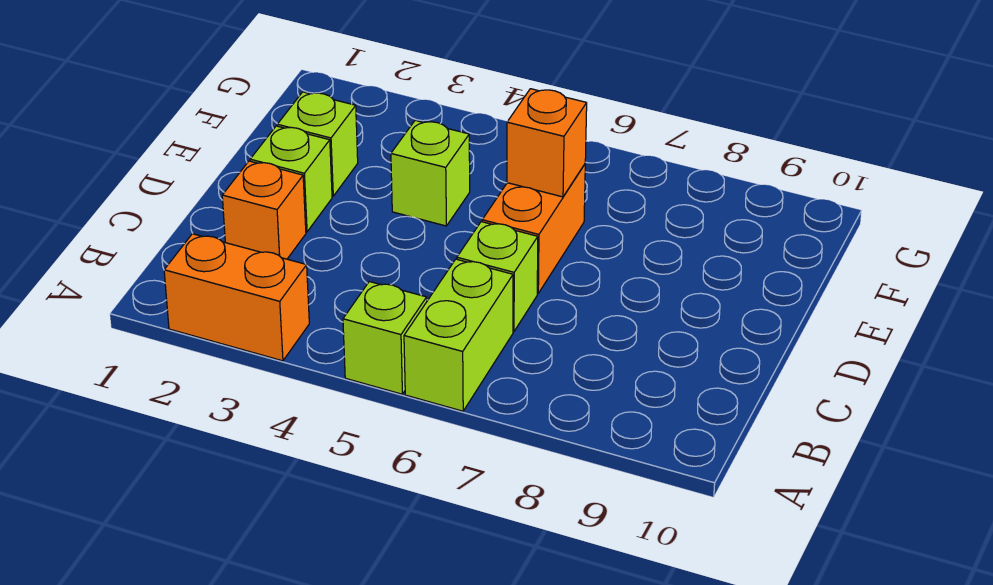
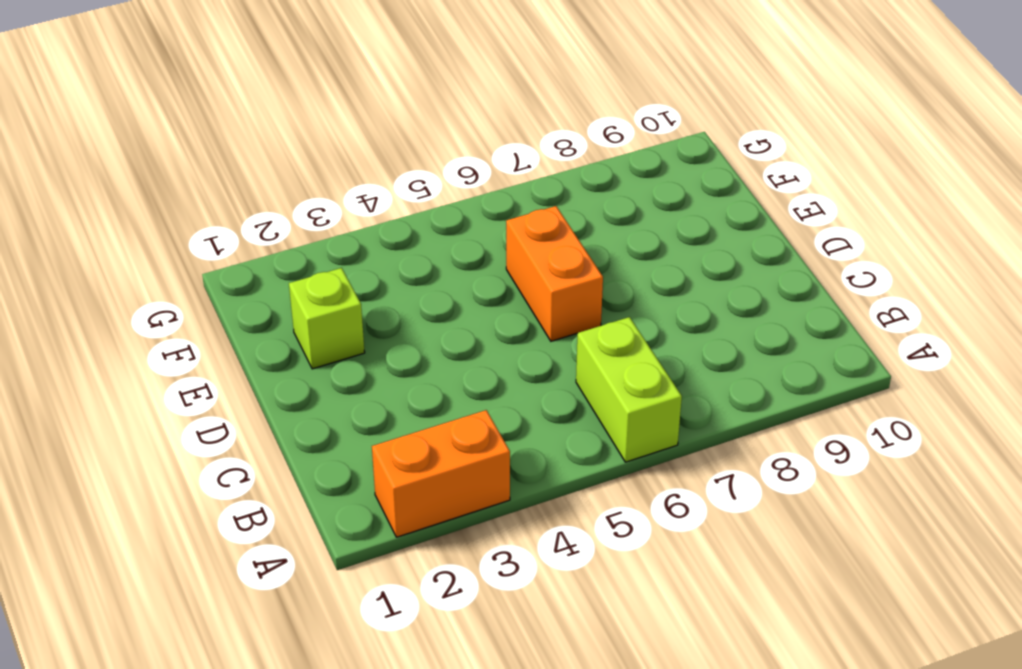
none -> lime 1x1 brick [343,282,427,394]
none -> orange 1x1 brick [222,161,306,259]

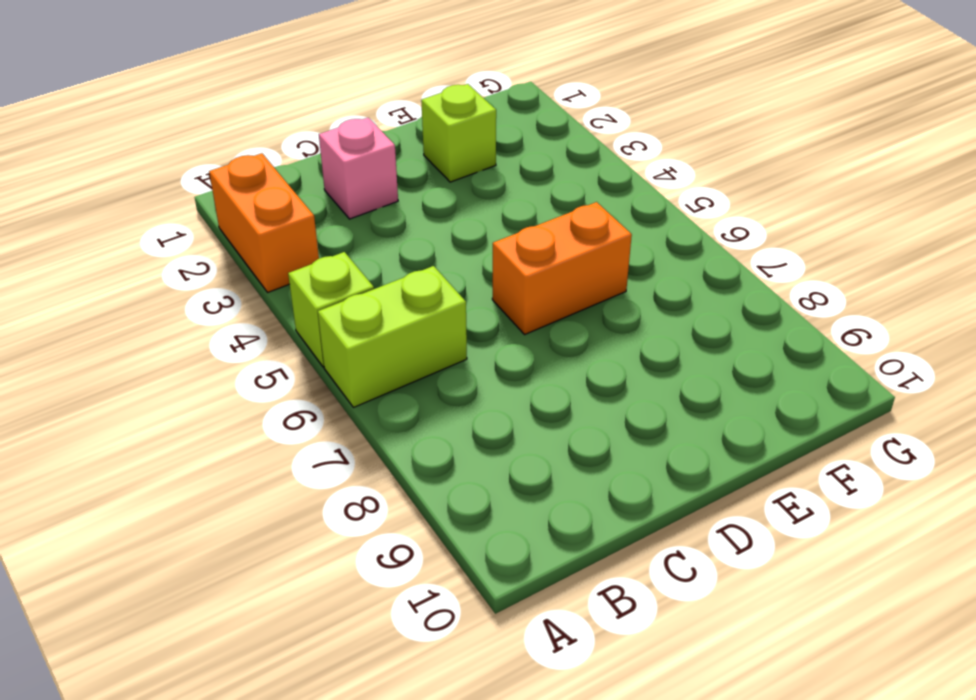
pink 1x1 brick [319,118,398,219] -> orange 1x1 brick [222,161,306,259]
none -> lime 1x1 brick [457,222,538,332]
none -> lime 1x1 brick [250,126,332,232]

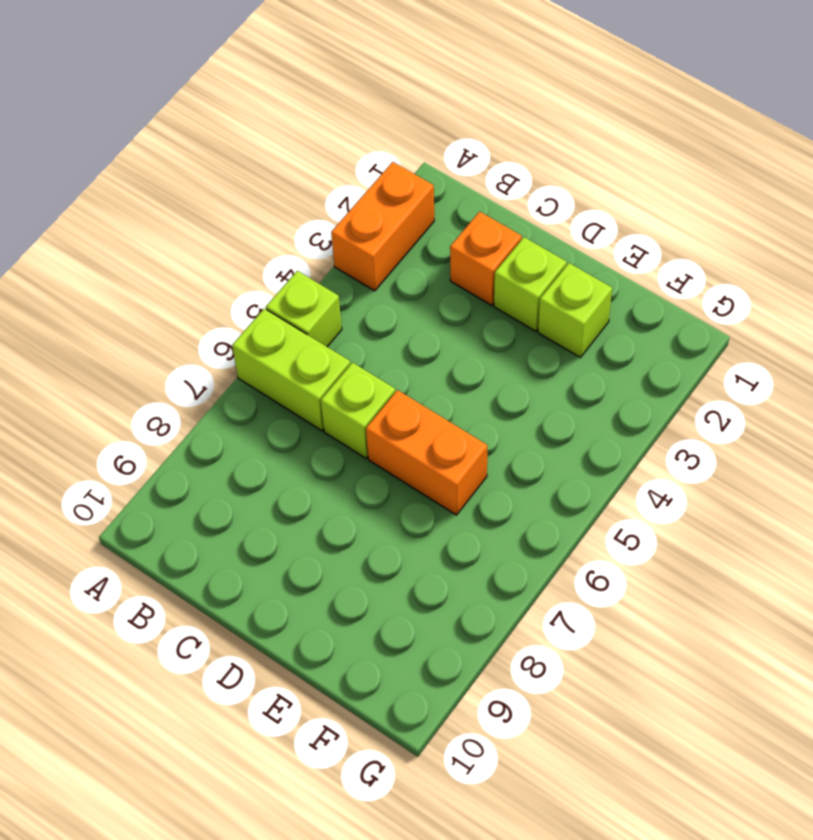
none -> lime 1x1 brick [391,120,470,226]
none -> orange 1x1 brick [507,89,587,197]

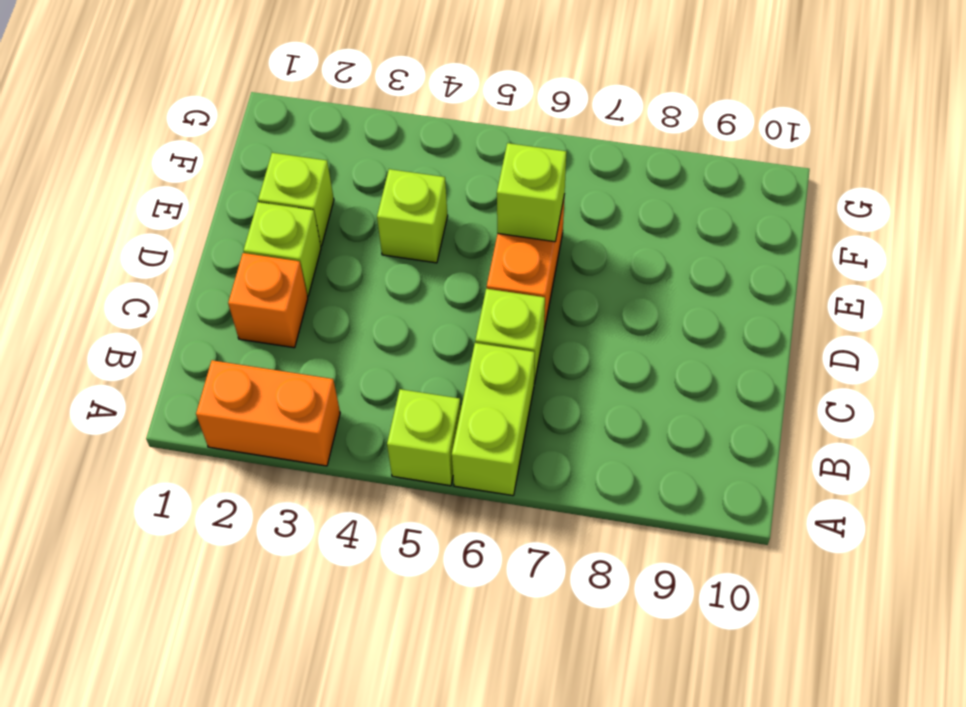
lime 1x1 brick [497,143,566,242] -> orange 1x1 brick [507,89,587,197]

